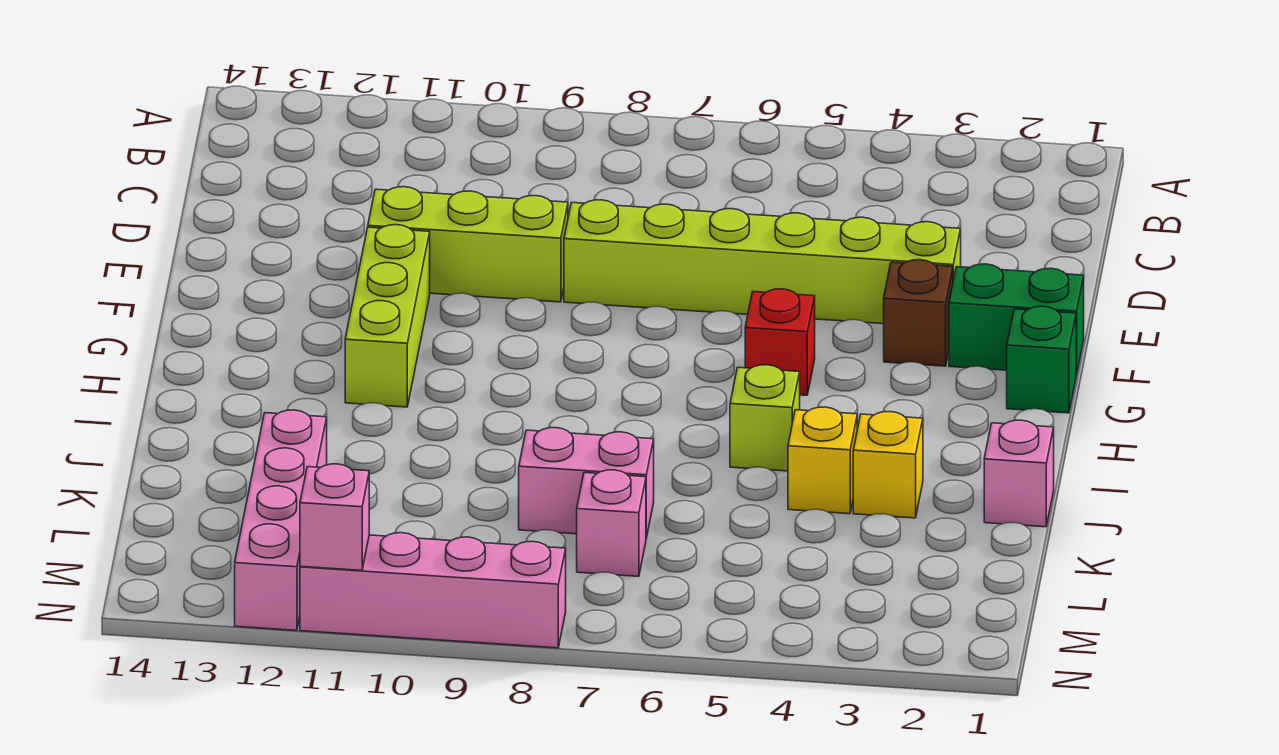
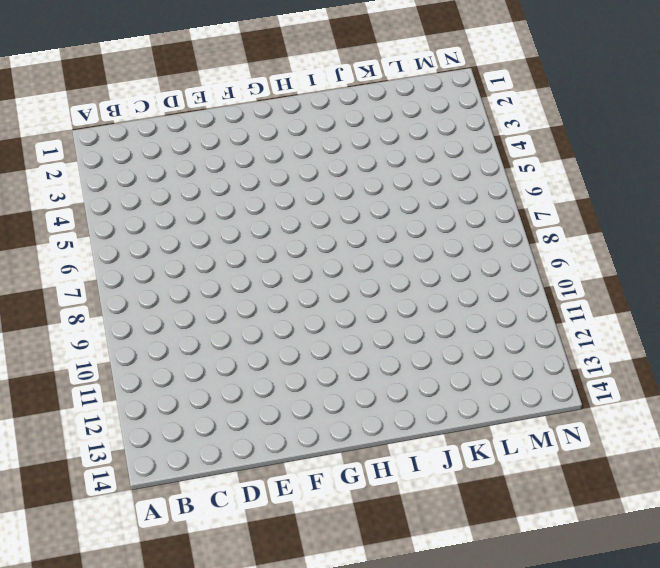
none -> lime 1x6 brick [564,200,961,324]
none -> lime 1x3 brick [368,187,568,302]
none -> green 1x2 brick [949,264,1084,375]

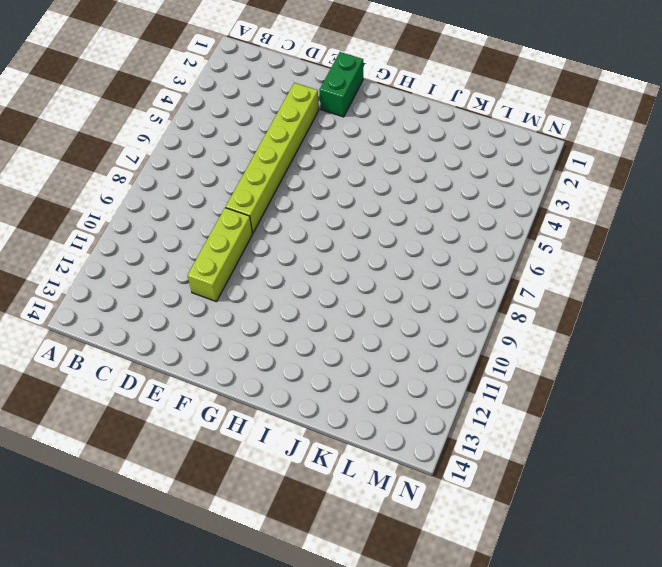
none -> brown 1x1 brick [884,260,953,366]
none -> lime 1x3 brick [345,225,430,407]
none -> green 1x1 brick [1007,306,1076,413]

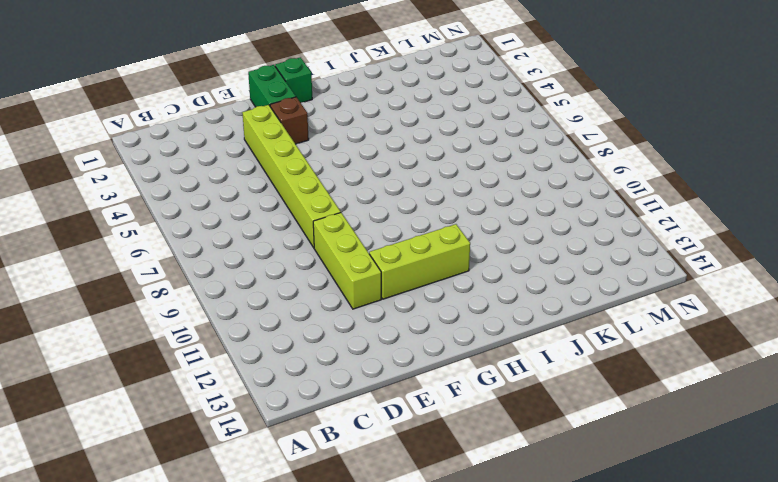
none -> red 1x1 brick [745,289,815,395]
none -> lime 1x1 brick [730,365,800,471]
none -> pink 1x1 brick [984,420,1054,527]

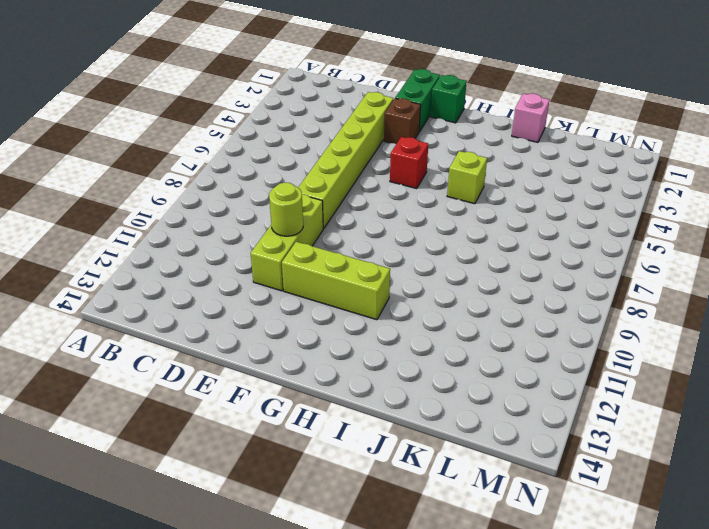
lime 1x1 round brick [269,182,303,236] -> none
none -> yellow 1x1 brick [853,412,923,518]
none -> yellow 1x1 brick [788,407,857,514]
none -> pink 1x2 brick [519,428,654,538]

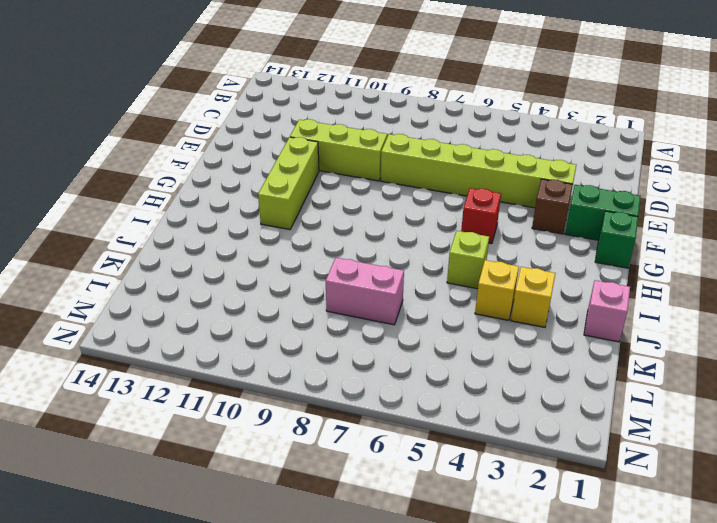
none -> pink 1x4 brick [235,410,327,631]
none -> pink 1x1 brick [577,470,646,576]
none -> pink 1x4 brick [300,533,566,648]

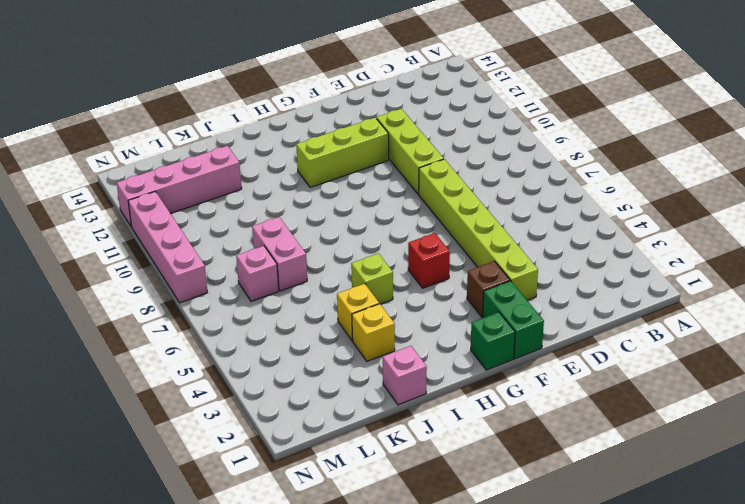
none -> pink 1x1 brick [300,464,369,571]

